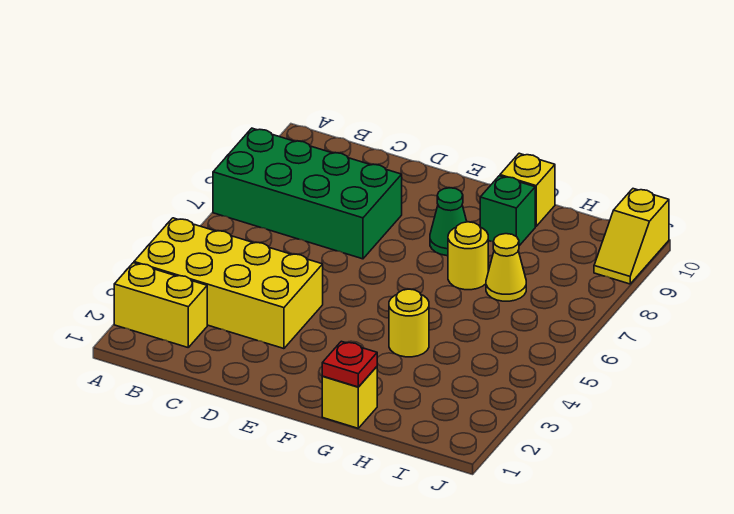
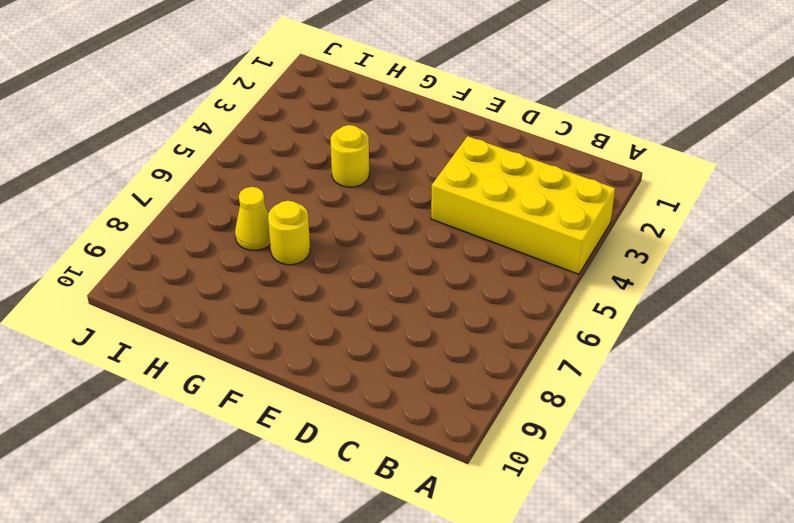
none -> yellow 1x2 brick [114,263,207,347]
none -> green 2x4 brick [213,128,402,259]
none -> green 1x1 cone [430,188,467,256]

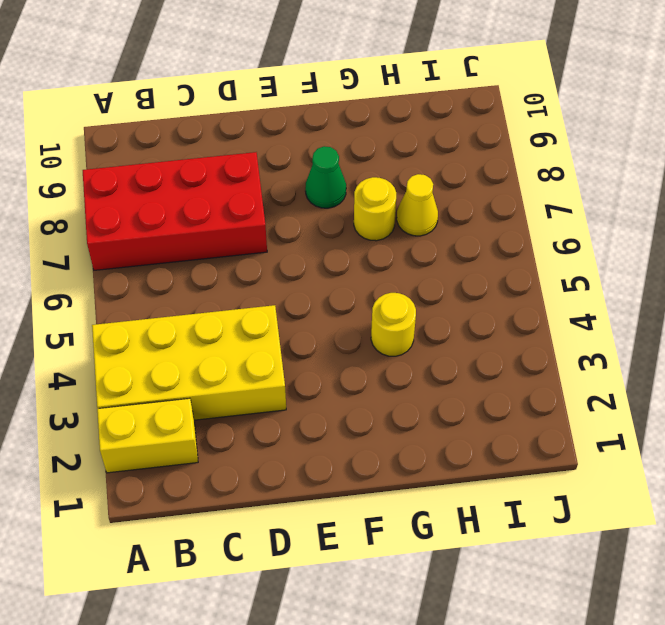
red 2x4 brick [83,152,267,270] -> green 2x4 brick [213,128,402,259]
none -> yellow 1x1 brick [322,367,377,428]
none -> green 1x1 brick [480,176,535,246]
none -> yellow 1x1 brick [500,153,555,227]

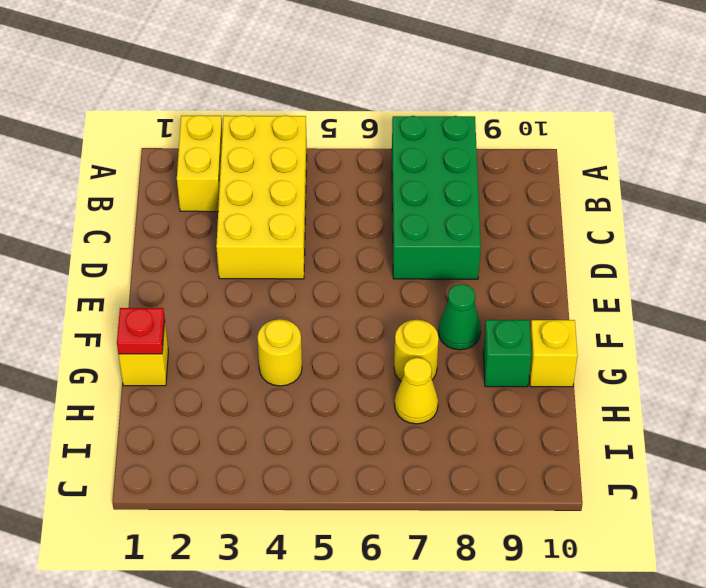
none -> yellow 1x2 slope [594,189,669,284]

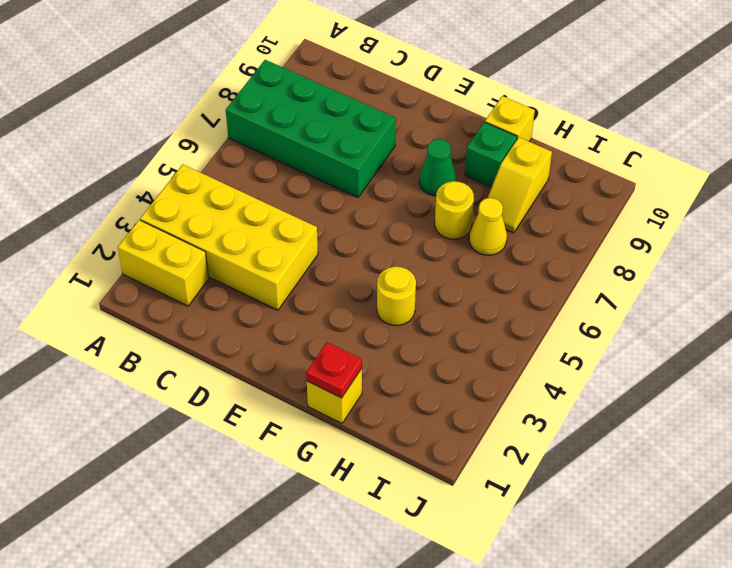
yellow 1x2 slope [488,137,552,233] -> yellow 1x2 slope moved to [594,189,669,284]

